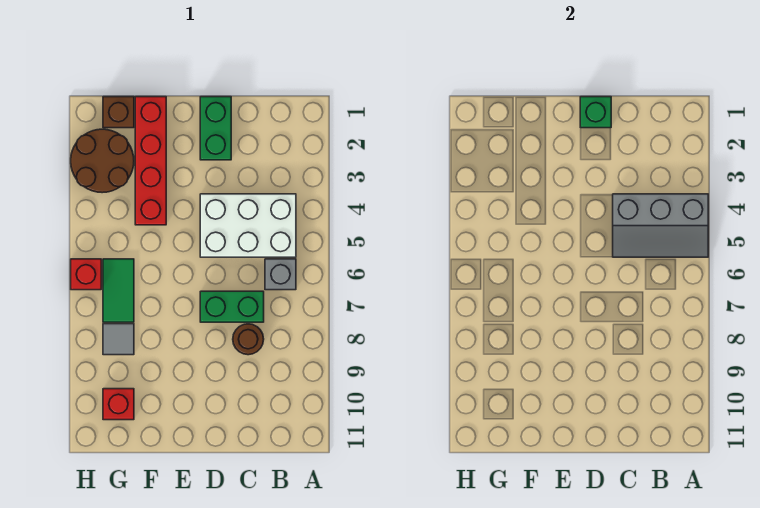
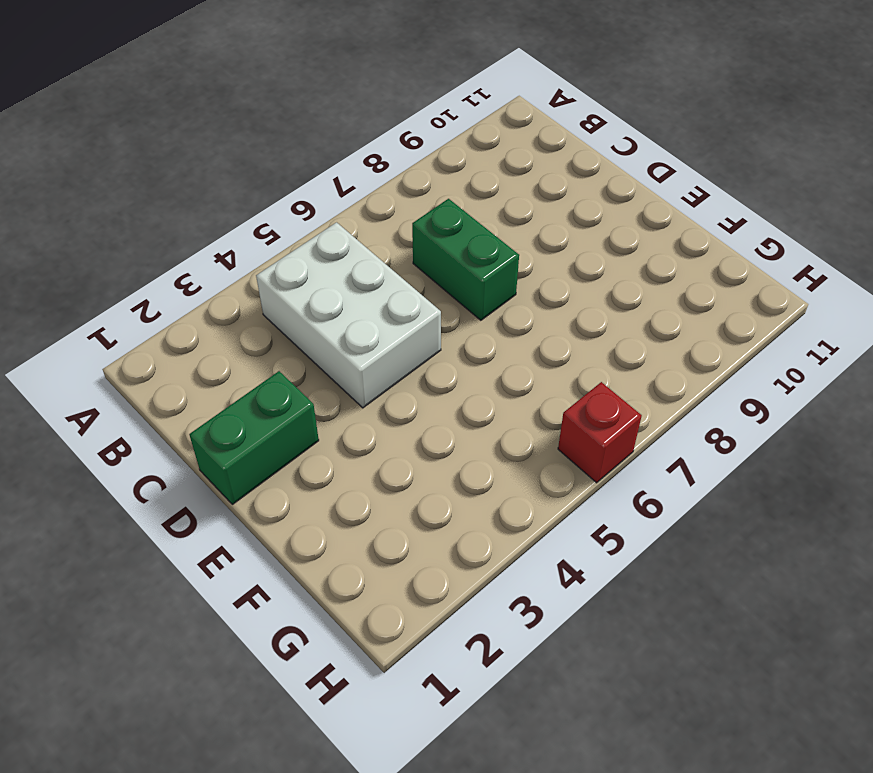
none -> grey 1x1 brick [265,259,296,290]
none -> brown 1x1 round brick [233,324,264,355]
none -> red 1x4 brick [135,97,166,225]

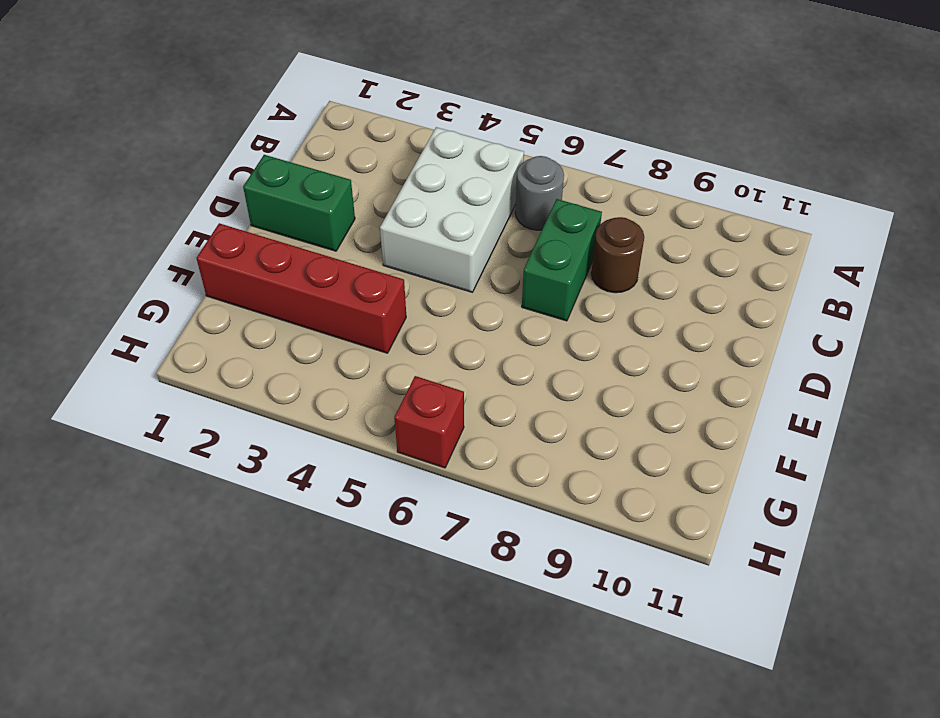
grey 1x1 round brick [515,156,564,230] -> grey 1x1 brick [265,259,296,290]
none -> brown 1x1 brick [103,97,134,128]
none -> brown 2x2 round brick [71,129,134,193]
none -> green 1x2 tile [103,259,134,322]

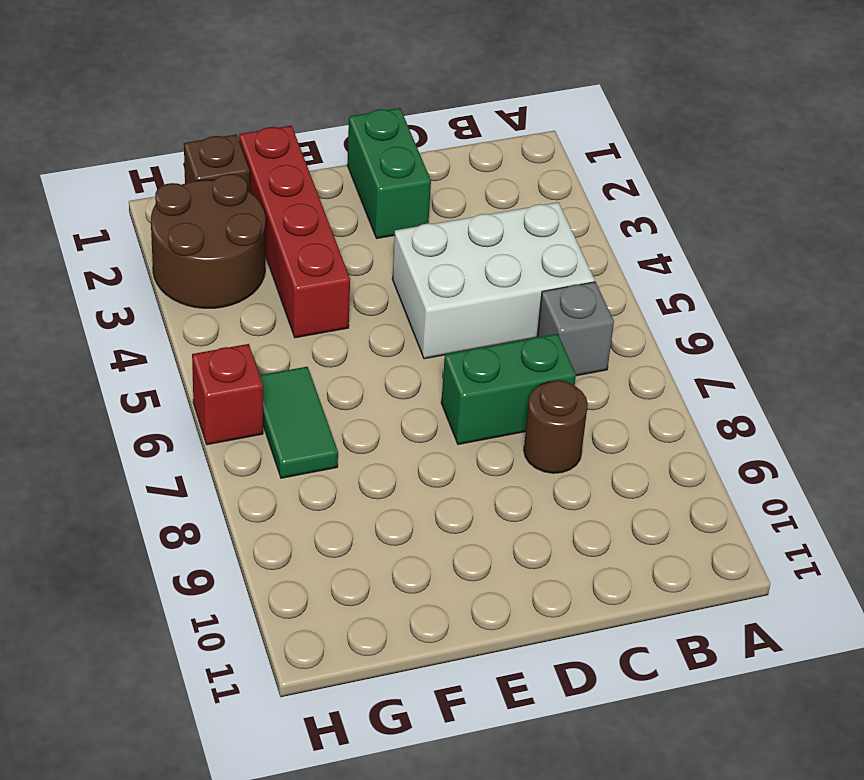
none -> grey 1x1 tile [103,324,134,355]
none -> red 1x1 brick [103,389,134,420]
none -> grey 2x3 slope [613,194,708,257]

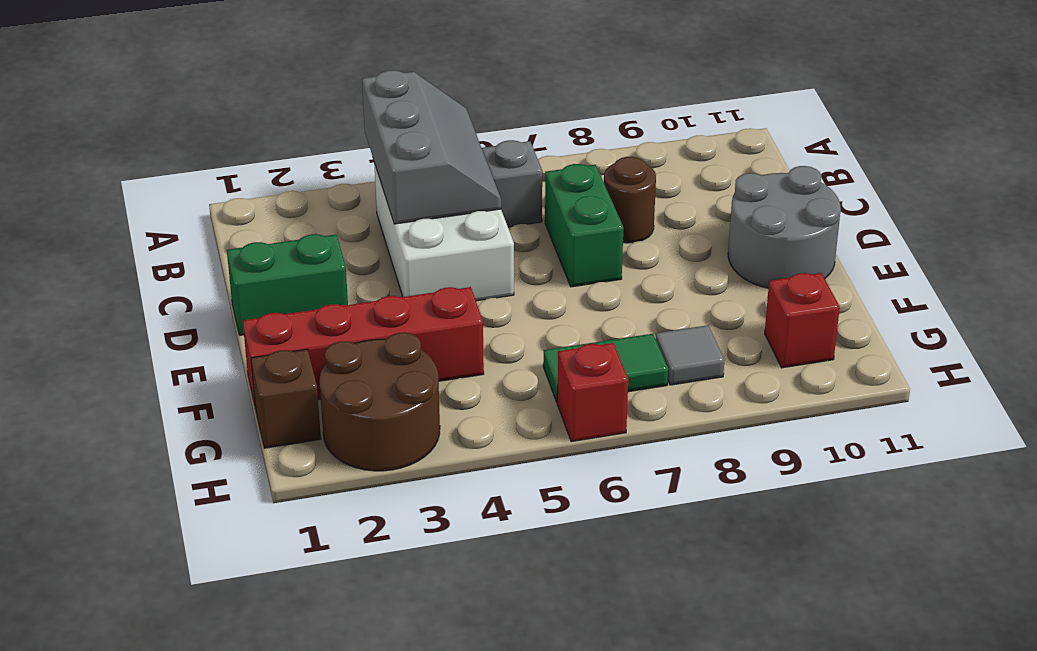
grey 2x2 round brick [728,166,841,288] -> none
none -> green 1x1 brick [580,97,611,128]

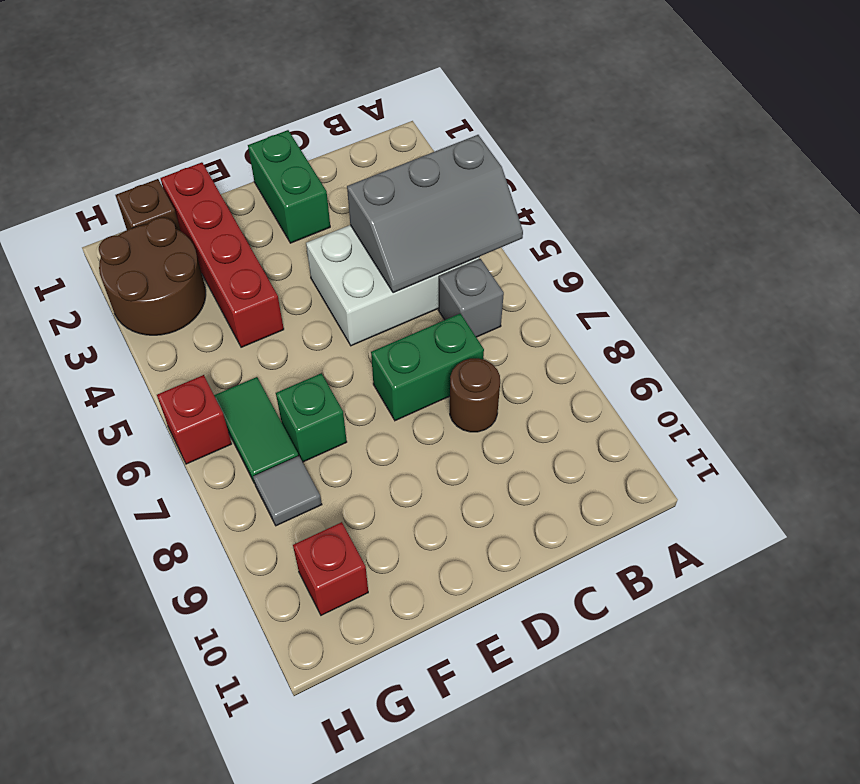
green 1x1 brick [276,373,347,462] -> green 1x1 brick moved to [580,97,611,128]

